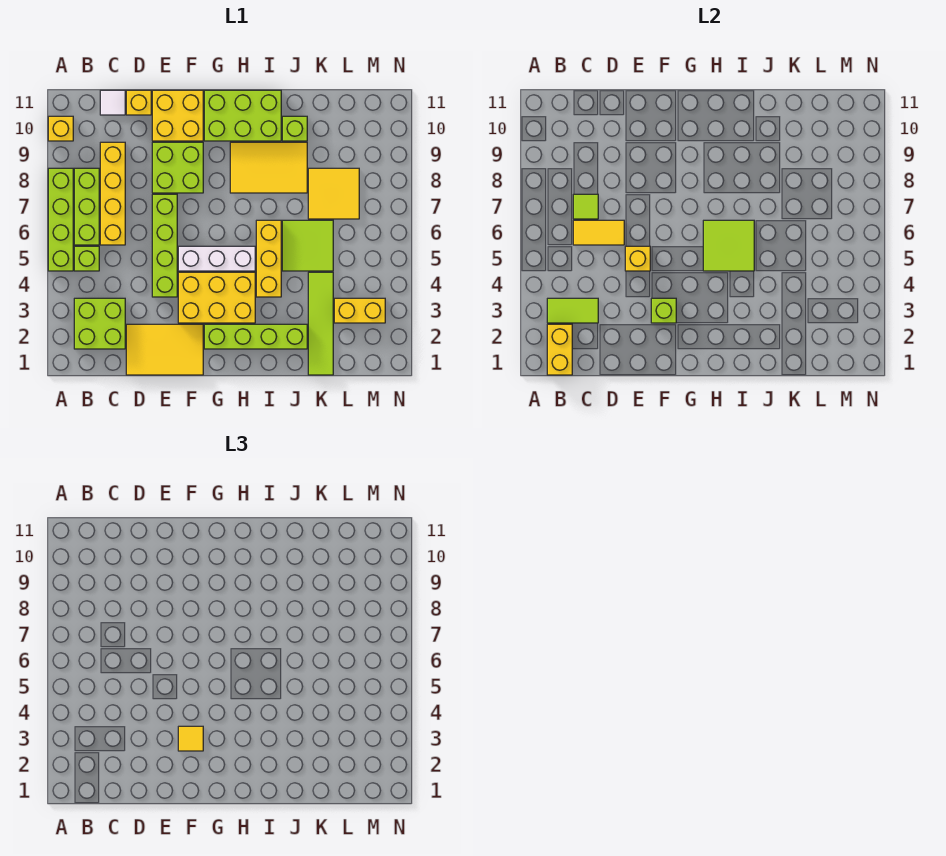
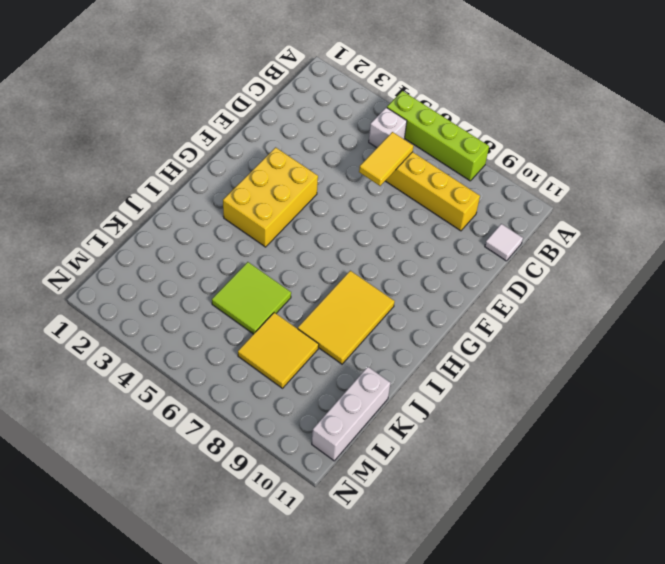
white 1x1 brick [369,108,407,148] -> lime 1x1 brick [74,246,99,271]
white 1x3 brick [312,367,390,461] -> white 1x3 brick moved to [178,246,255,271]
none -> yellow 1x1 brick [48,116,73,141]
none -> lime 2x2 brick [74,298,125,349]
none -> lime 1x3 brick [74,168,99,245]
none -> yellow 2x3 tile [126,324,203,375]

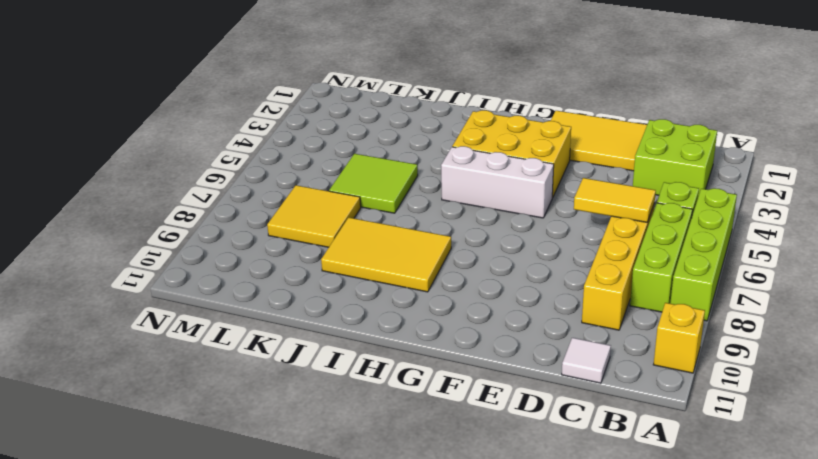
none -> yellow 1x1 brick [126,90,151,115]
none -> lime 1x4 brick [152,194,177,297]
none -> lime 2x2 brick [152,142,203,193]
none -> yellow 2x2 brick [152,90,203,141]

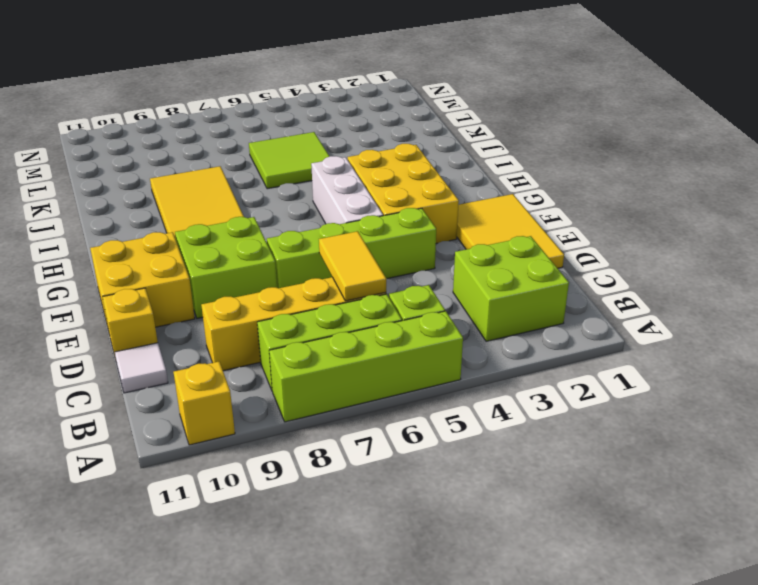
none -> lime 1x4 brick [204,324,307,349]
none -> lime 2x3 brick [204,90,281,141]
none -> yellow 1x3 brick [256,220,281,297]
none -> lime 1x1 brick [282,116,307,141]

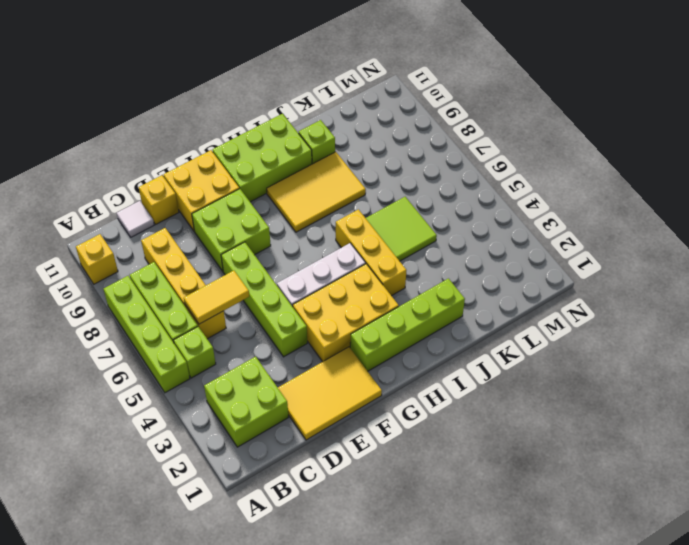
none -> lime 1x4 tile [308,272,333,375]
none -> yellow 2x2 tile [308,168,359,219]
none -> yellow 1x2 brick [334,298,385,323]
none -> yellow 1x2 brick [547,324,572,375]

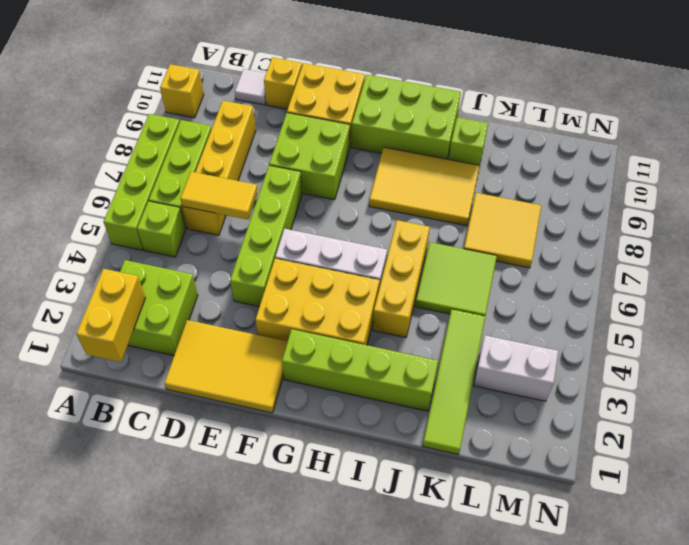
white 1x2 brick [474,335,558,401] -> yellow 1x2 brick [334,298,385,323]
none -> lime 1x2 tile [547,298,598,323]
none -> lime 1x1 tile [573,194,598,219]
none -> yellow 1x1 brick [625,246,650,271]
none -> lime 1x1 brick [651,298,676,323]

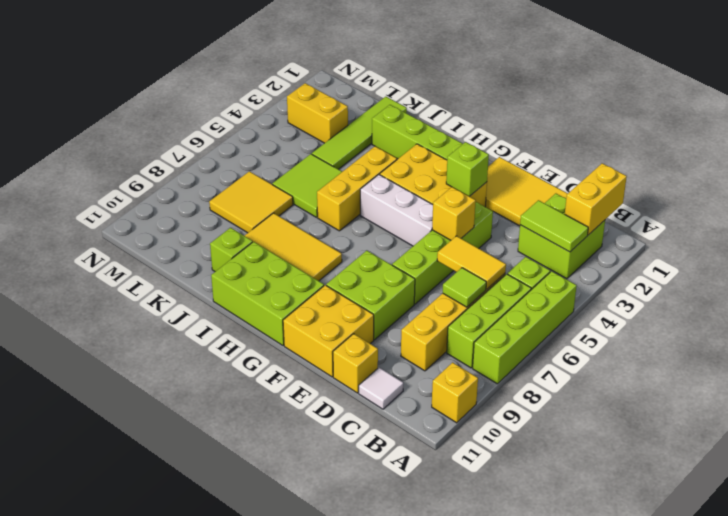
none -> lime 2x2 tile [703,220,754,271]
none -> yellow 1x1 tile [178,726,203,751]

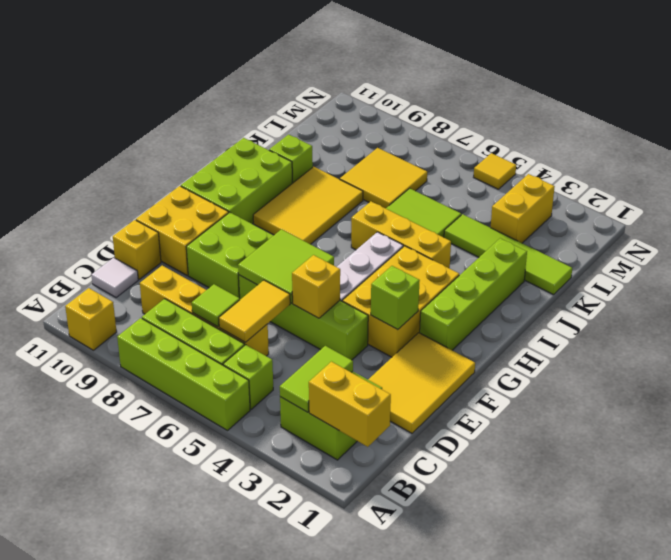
lime 2x2 tile [238,229,334,303] -> lime 2x2 tile moved to [703,220,754,271]
yellow 1x1 tile [474,153,516,189] -> yellow 1x1 tile moved to [178,726,203,751]

